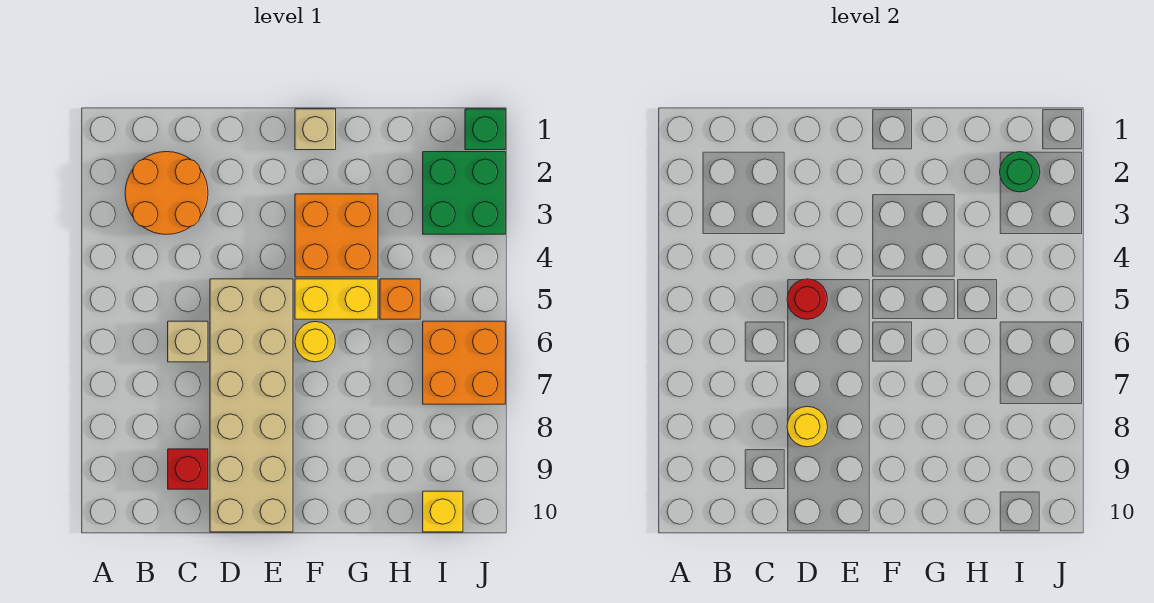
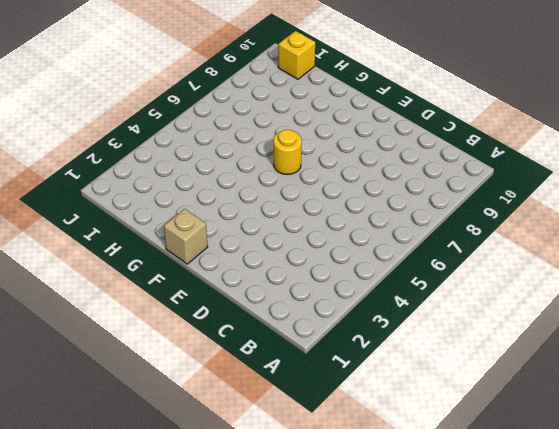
none -> orange 2x2 round brick [125,152,208,234]
none -> tan 1x1 brick [168,321,208,362]
none -> red 1x1 brick [168,449,208,489]

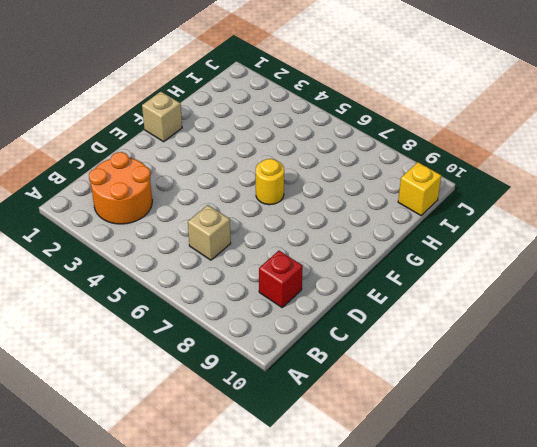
none -> tan 2x6 brick [210,279,293,532]
none -> orange 2x2 brick [295,194,378,277]
none -> yellow 1x2 brick [295,279,378,319]

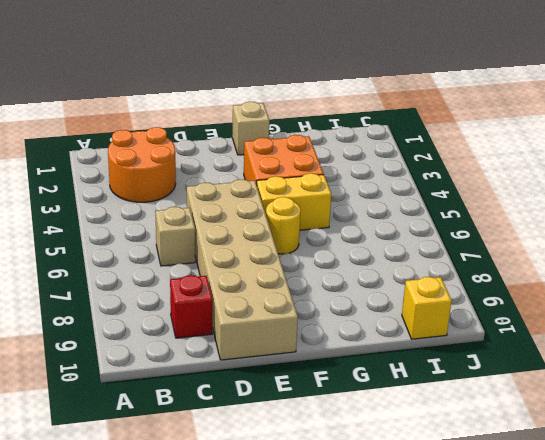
none -> orange 1x1 brick [380,279,420,319]
none -> green 2x2 brick [423,152,505,234]
none -> orange 2x2 brick [423,321,505,404]

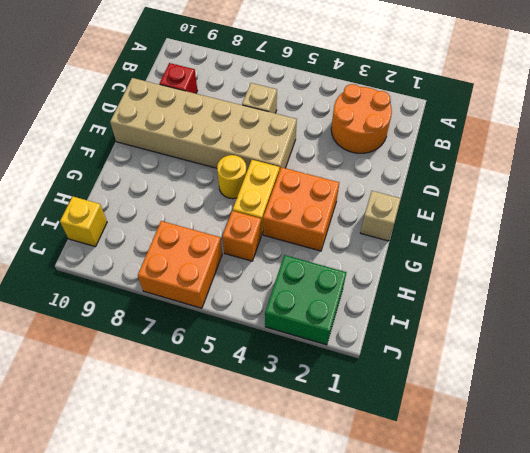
none -> green 1x1 brick [465,109,505,150]
none -> red 1x1 round brick [787,279,828,319]
none -> yellow 1x1 round brick [787,406,828,447]

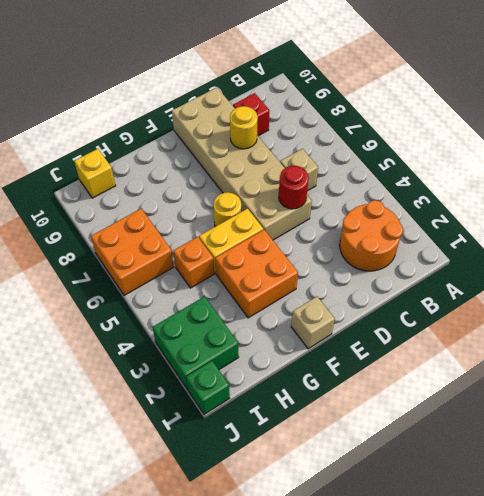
none -> green 1x1 round brick [1000,152,1040,192]

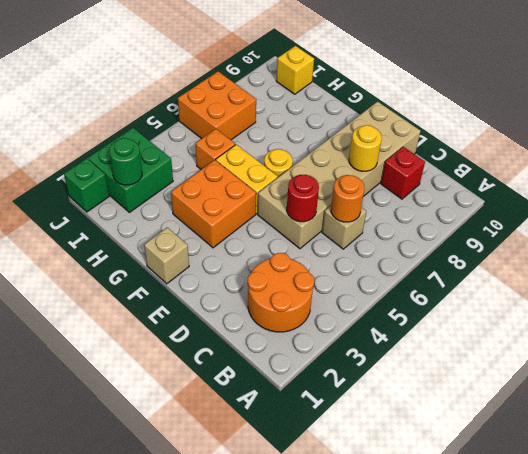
orange 1x1 round brick [331,175,365,222] -> none

